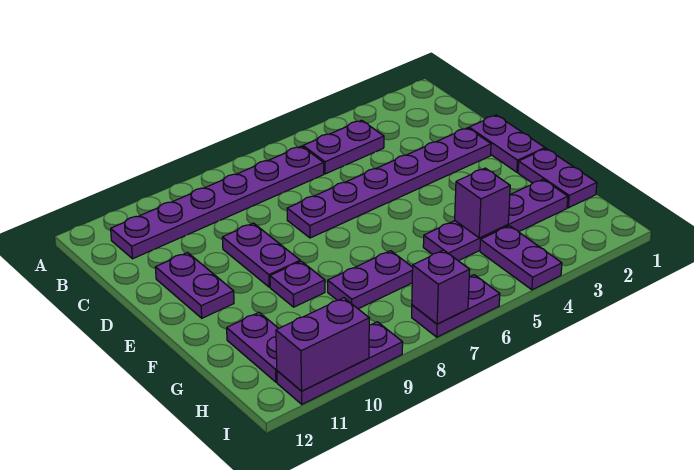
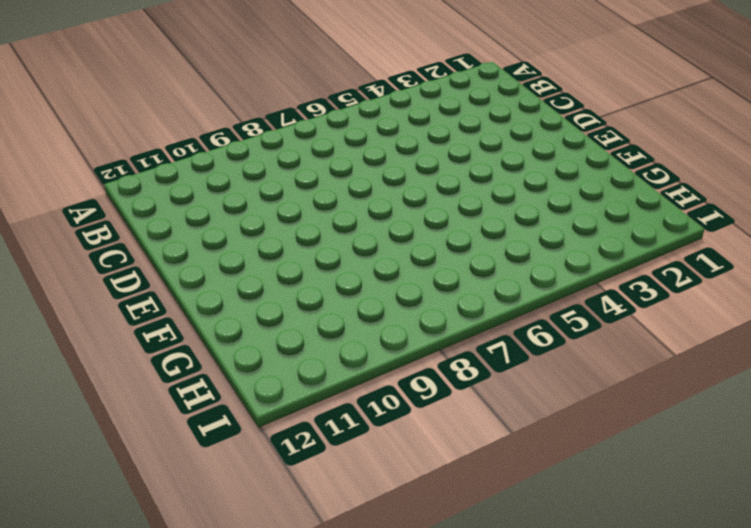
none -> purple 1x2 plate [303,120,384,174]
none -> purple 1x6 plate [111,146,324,259]
none -> purple 1x2 plate [469,115,545,172]

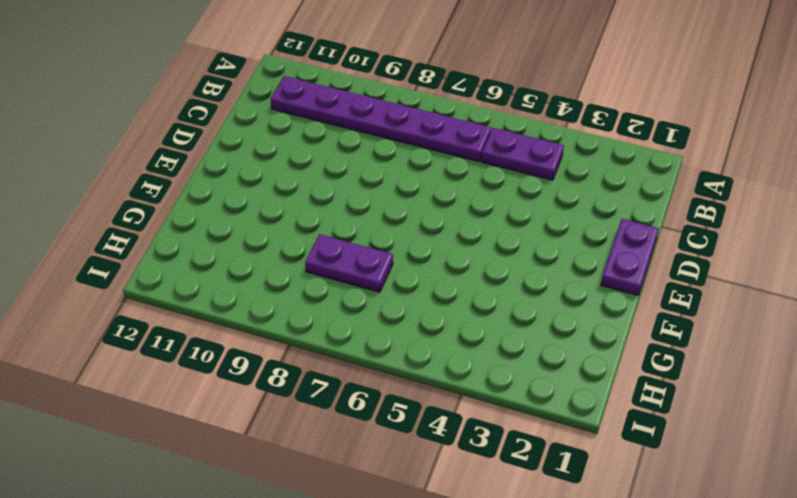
none -> purple 1x6 plate [287,128,491,238]
none -> purple 1x2 plate [222,223,300,287]
none -> purple 1x2 plate [155,253,234,318]

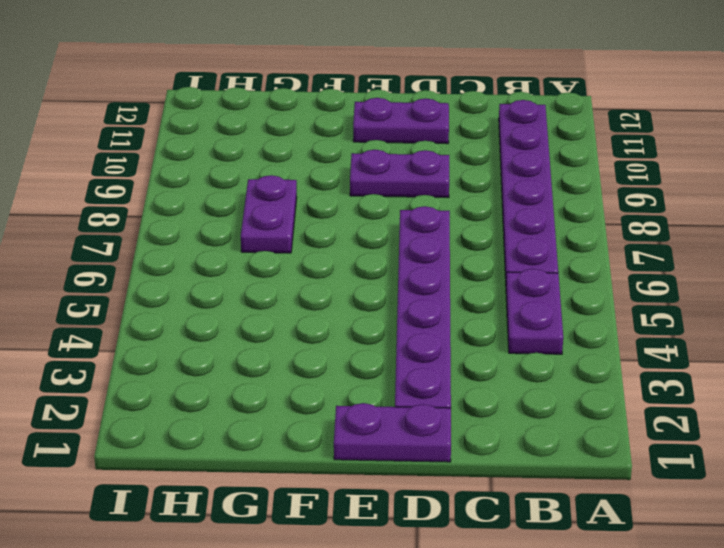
none -> purple 1x2 plate [518,149,597,208]
none -> purple 1x1 plate [270,261,325,307]
none -> purple 1x4 plate [423,179,568,261]

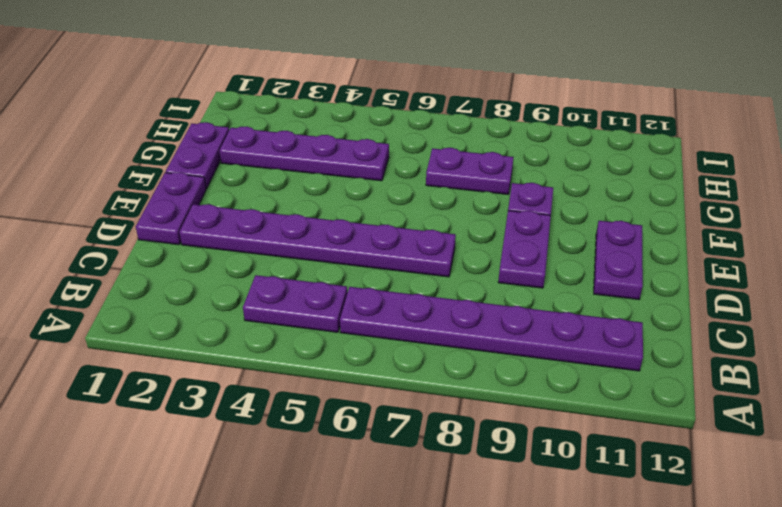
none -> purple 1x2 plate [227,312,278,382]
none -> purple 1x2 plate [480,226,562,290]
none -> purple 1x2 plate [412,275,500,337]

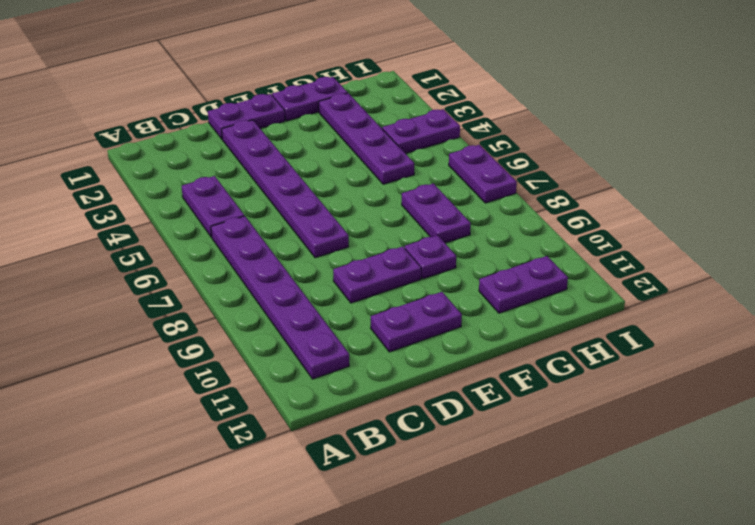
none -> purple 1x3 plate [277,322,403,404]
none -> purple 1x1 brick [455,168,510,238]
none -> purple 1x1 brick [412,250,470,324]

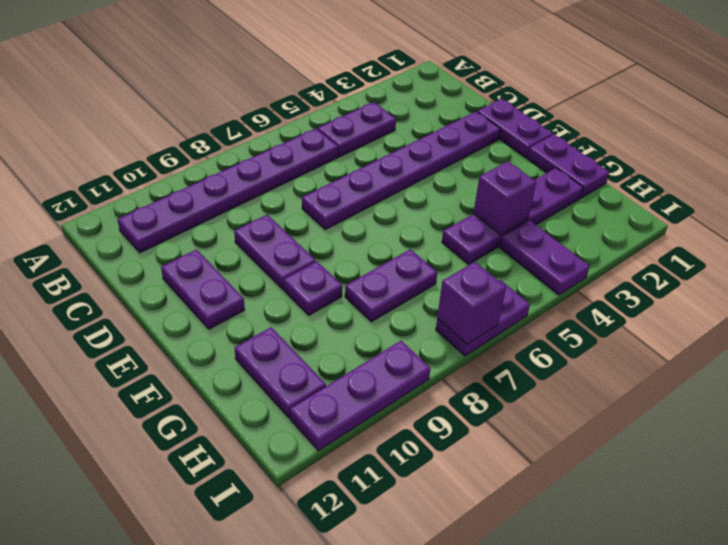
none -> purple 1x2 brick [276,298,369,391]

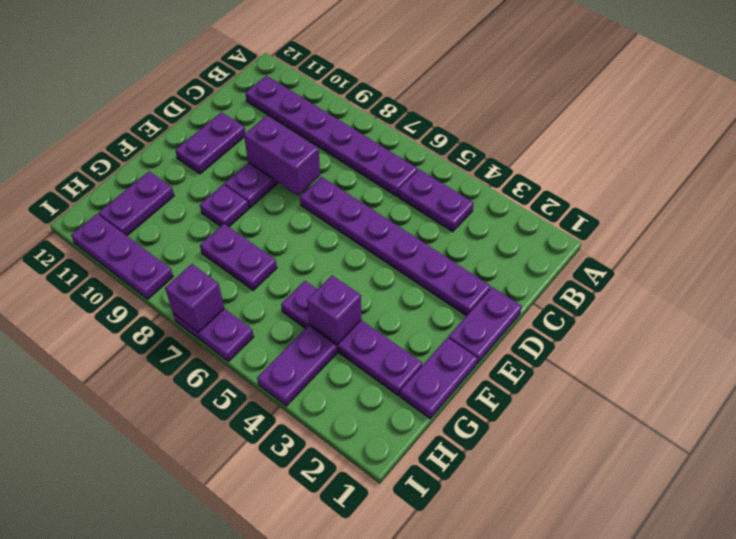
purple 1x2 brick [244,116,320,195] -> purple 1x2 brick moved to [276,298,369,391]

